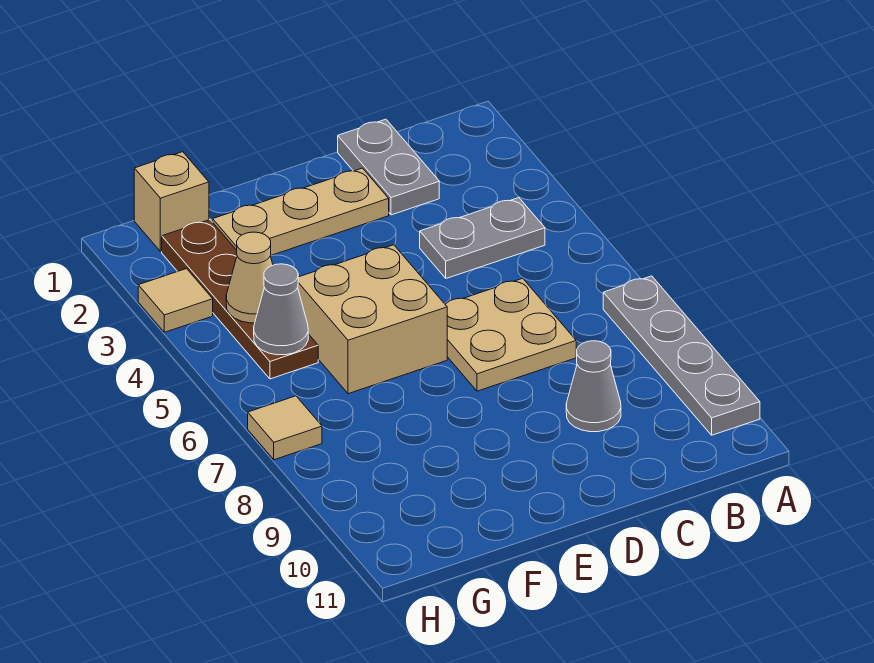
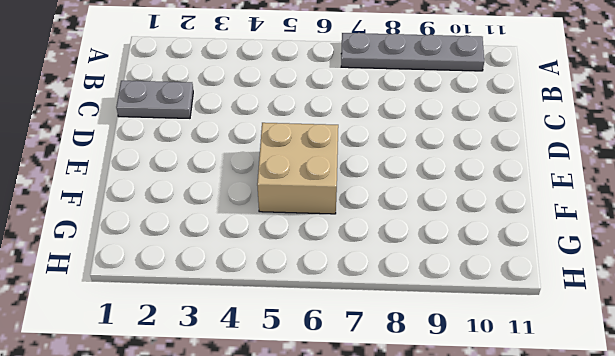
none -> grey 1x2 plate [420,198,545,278]
none -> tan 2x2 plate [445,278,576,391]
none -> grey 1x1 cone [566,341,621,432]

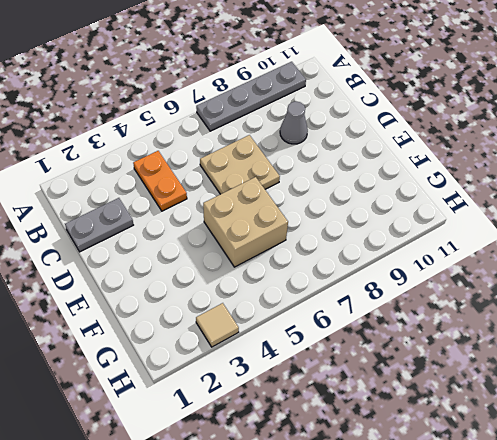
orange 1x2 plate [133,151,187,211] -> grey 1x2 plate [420,198,545,278]
none -> tan 1x3 plate [213,168,389,256]
none -> tan 1x1 brick [134,152,209,252]
none -> brown 1x4 plate [162,220,318,379]

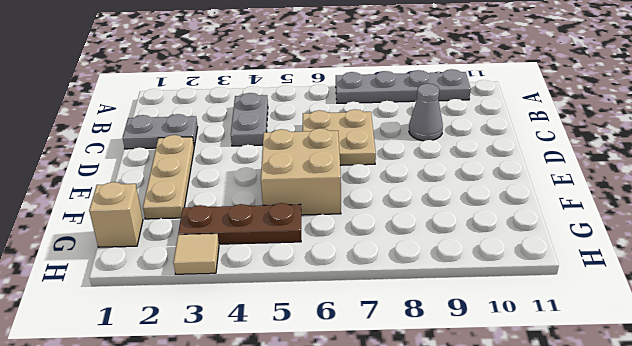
brown 1x3 plate [178,203,301,244] -> brown 1x4 plate [162,220,318,379]
none -> tan 1x1 tile [248,396,322,460]
none -> tan 1x1 cone [226,232,273,323]
none -> grey 1x1 cone [254,264,308,355]

